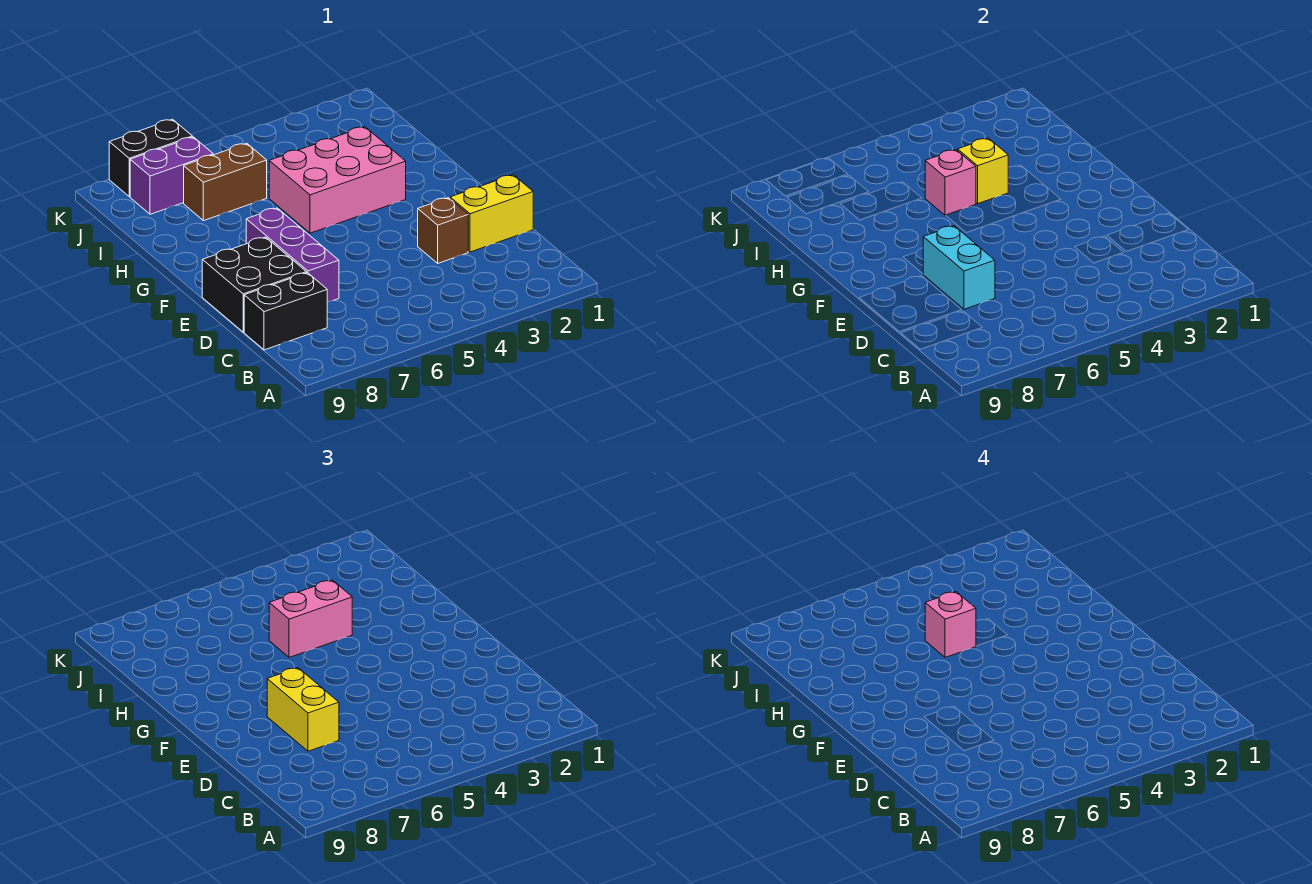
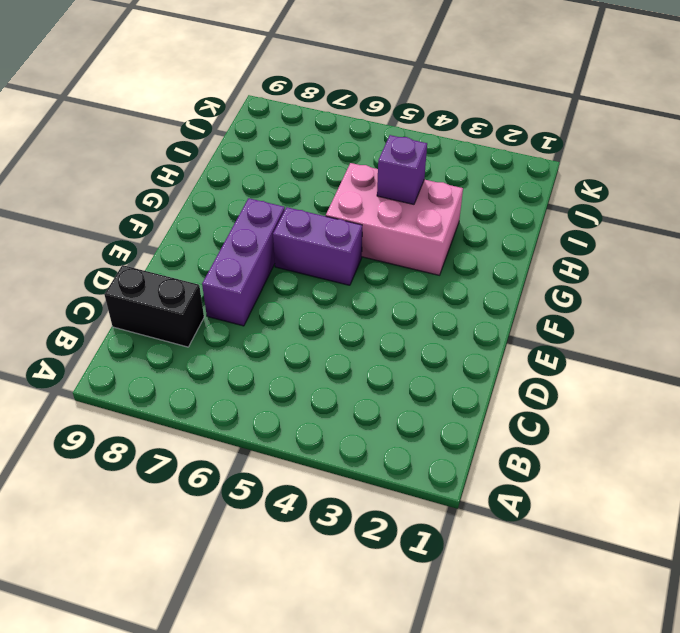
purple 1x2 brick [273,207,362,285] -> purple 1x2 brick moved to [130,137,213,214]
purple 1x1 brick [377,135,427,204] -> yellow 1x1 brick [958,138,1008,204]
none -> yellow 1x2 brick [450,175,533,252]
none -> brown 1x1 brick [418,198,468,263]
none -> black 2x2 brick [202,237,306,332]

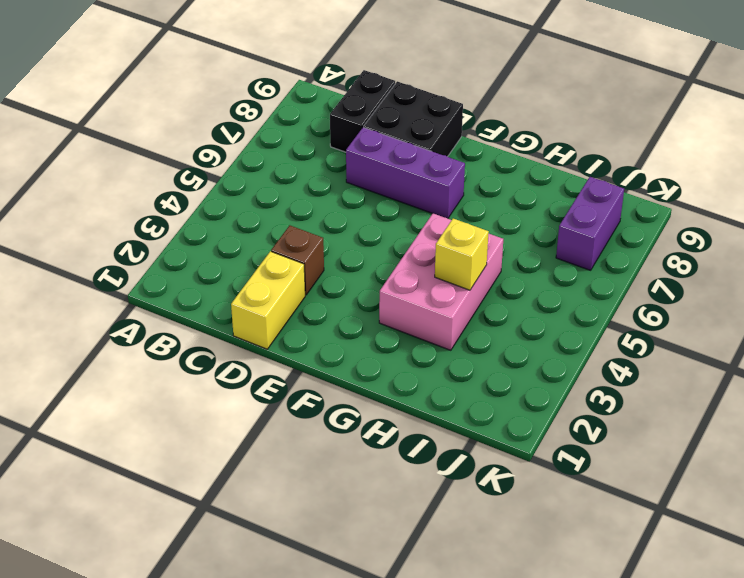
none -> brown 1x2 brick [184,143,267,221]
none -> black 1x2 brick [109,119,192,197]
none -> cyan 1x2 brick [923,226,995,309]

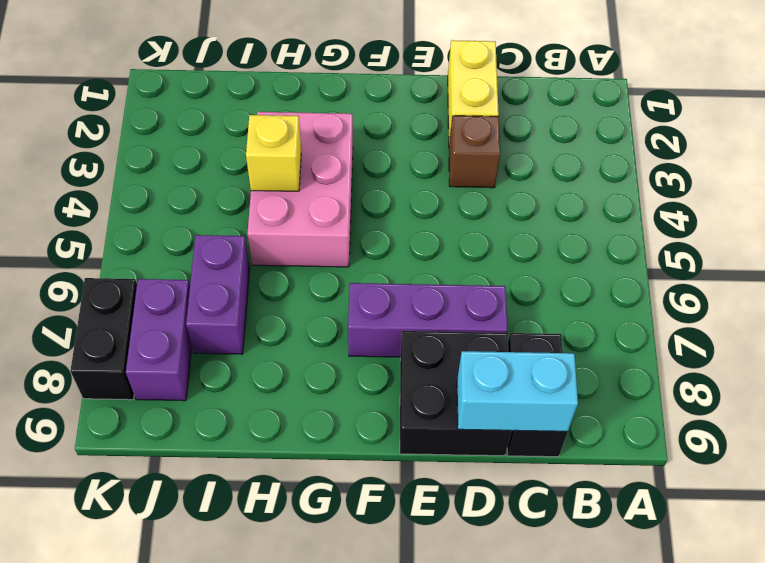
cyan 1x2 brick [457,351,578,431] -> cyan 1x2 brick moved to [923,226,995,309]
purple 1x2 brick [186,235,250,354] -> brown 1x2 brick [184,143,267,221]
none -> pink 1x1 brick [925,150,976,215]
none -> yellow 1x2 brick [267,668,339,751]
none -> pink 1x2 brick [269,580,352,657]

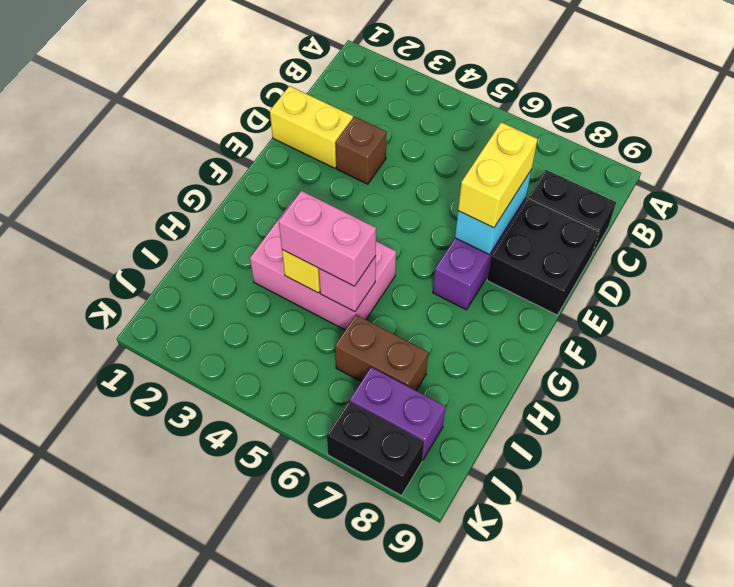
none -> pink 1x1 brick [925,592,976,657]

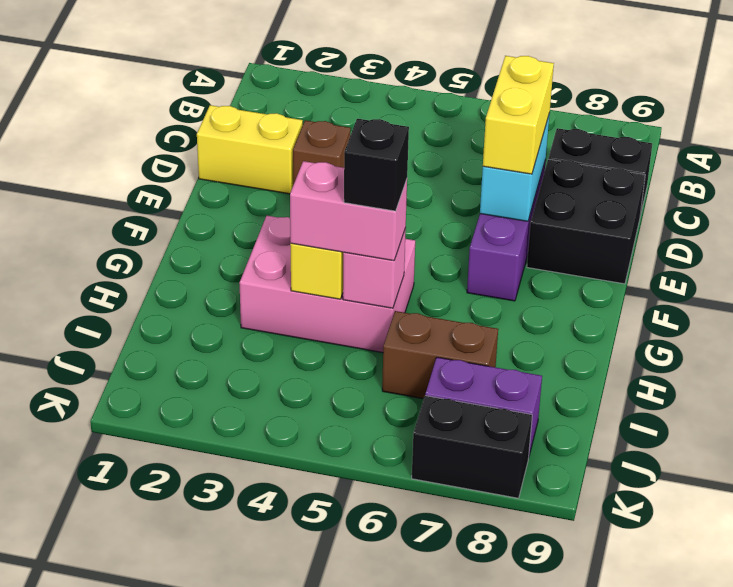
black 1x1 brick [344,119,409,211] -> pink 1x1 brick [925,592,976,657]

